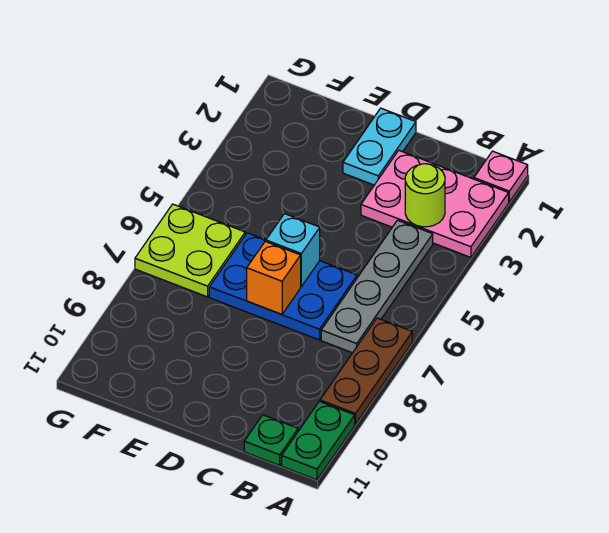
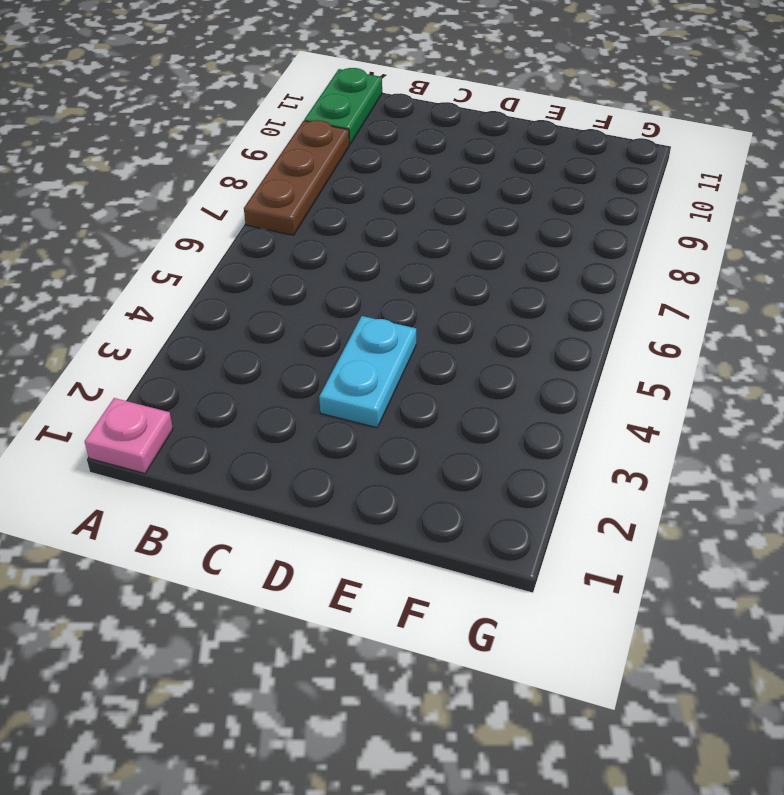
cyan 1x2 plate [319,316,416,428] -> cyan 1x2 plate moved to [343,108,416,185]
none -> pink 2x3 plate [361,150,509,257]
none -> grey 1x4 plate [321,220,433,353]
none -> green 1x1 plate [244,415,298,465]

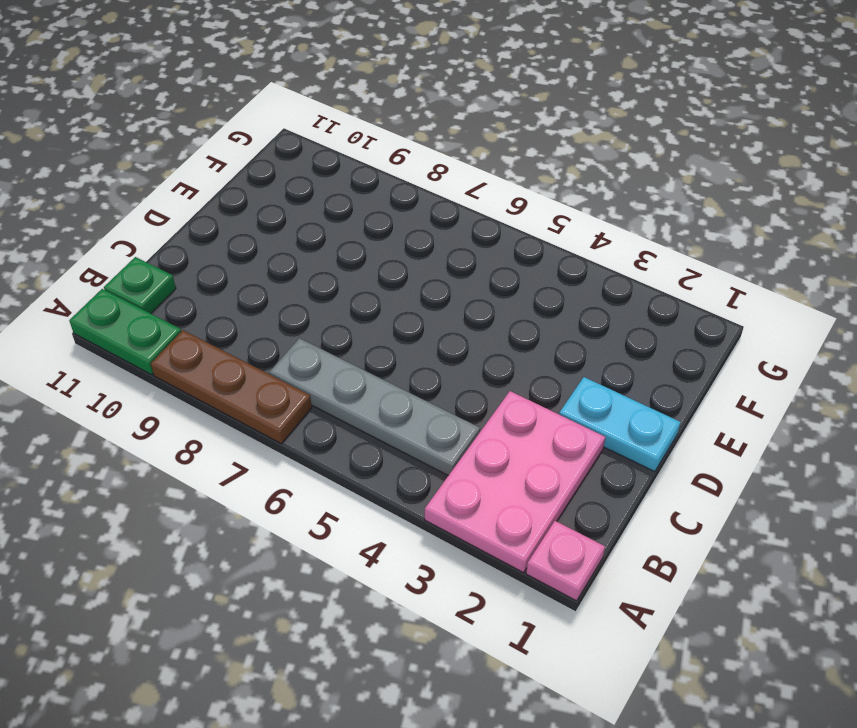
none -> blue 2x3 plate [209,233,357,340]
none -> lime 2x2 plate [135,204,245,297]
none -> lime 1x1 round brick [405,164,445,227]

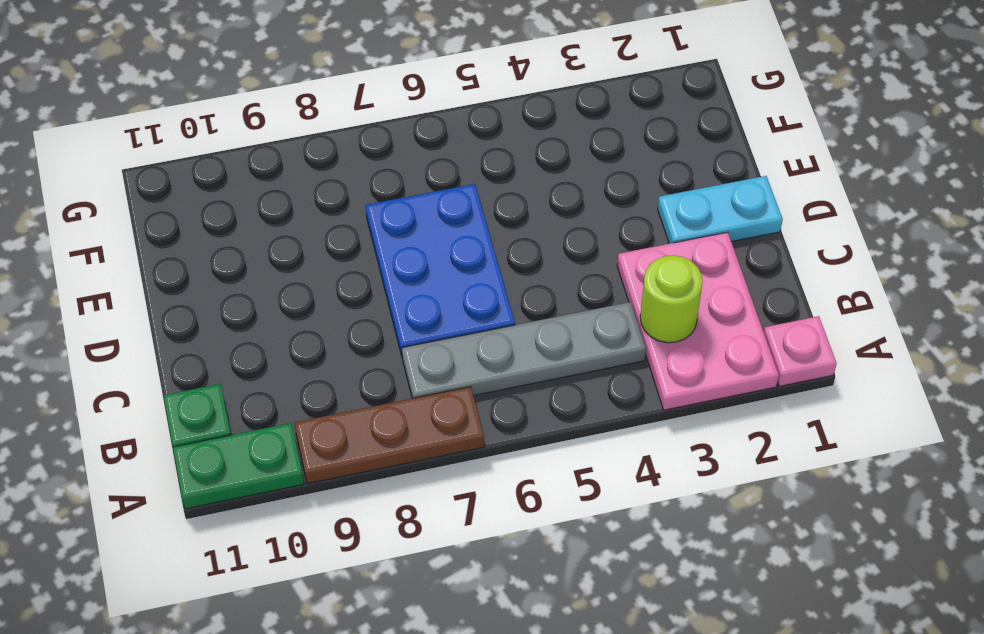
none -> lime 2x2 plate [135,204,245,297]
none -> cyan 1x1 brick [266,214,320,286]
none -> orange 1x1 brick [247,241,301,314]

